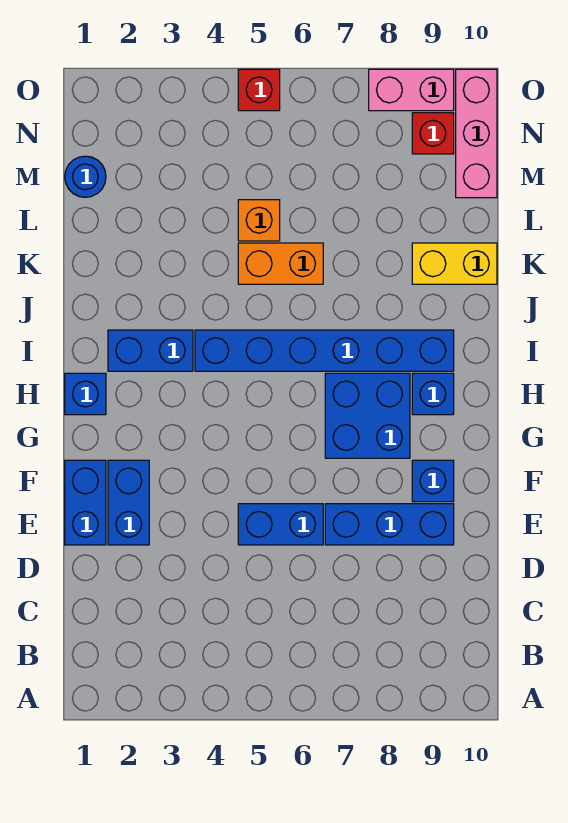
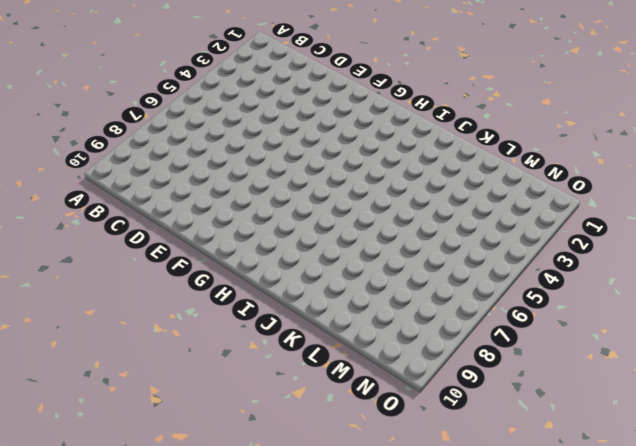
none -> blue 1x2 brick [65,460,106,545]
none -> blue 1x2 brick [108,460,149,545]
none -> blue 1x2 brick [238,504,323,545]

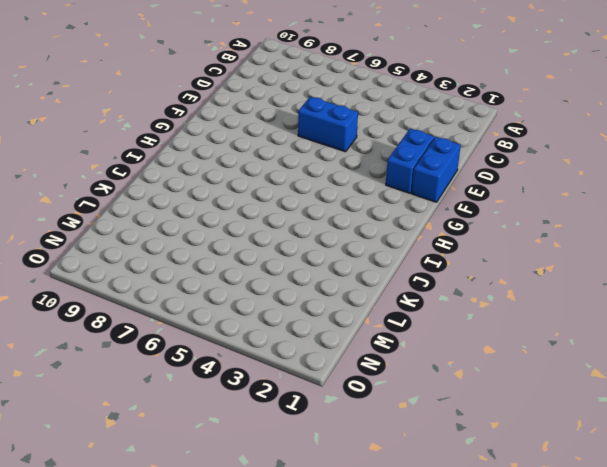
none -> blue 1x3 brick [325,504,454,545]
none -> blue 1x1 brick [412,460,454,502]
none -> blue 2x2 brick [325,373,410,458]

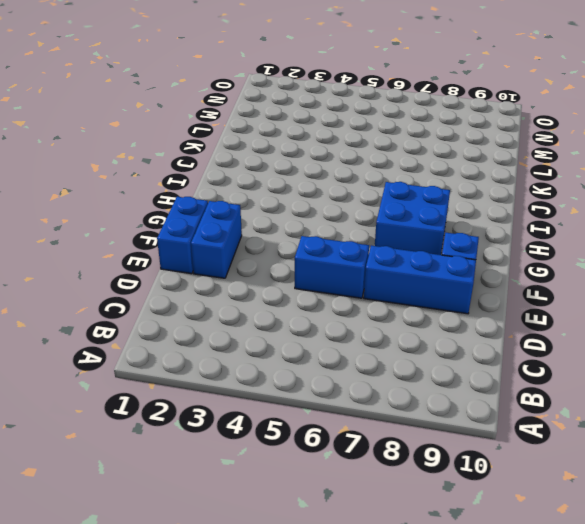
none -> blue 1x1 brick [65,373,106,415]
none -> blue 1x1 brick [412,373,454,415]
none -> blue 1x2 brick [108,330,193,371]

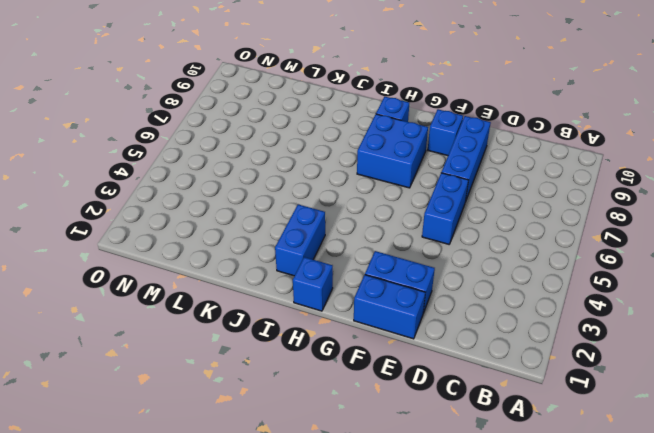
none -> blue 1x6 brick [195,330,454,371]
none -> orange 1x2 brick [238,243,323,284]
none -> yellow 1x2 brick [412,243,497,284]

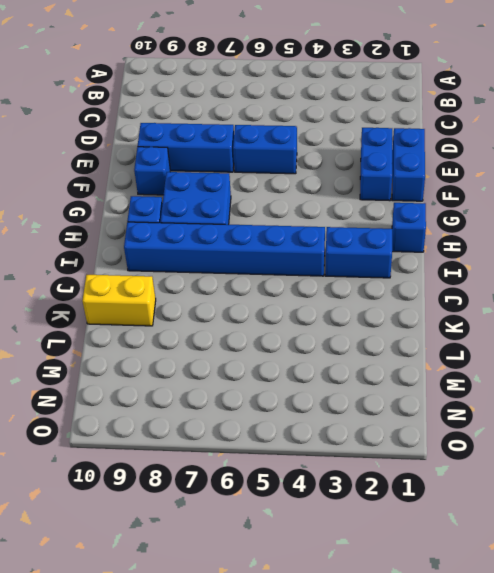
none -> orange 1x2 brick [238,243,323,284]
none -> orange 1x1 brick [238,200,280,241]
none -> blue 1x1 round brick [65,156,106,197]

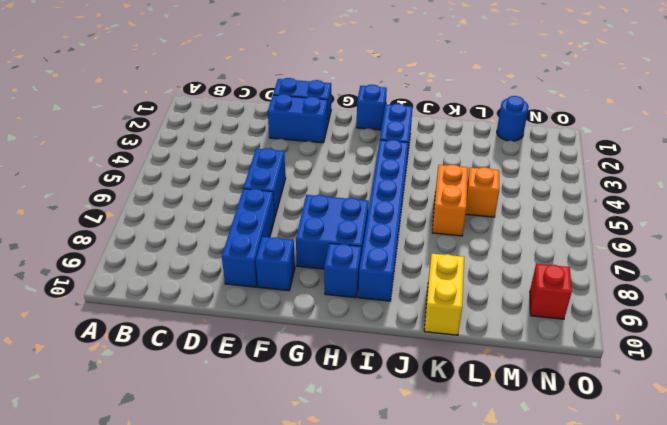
none -> pink 1x3 brick [456,69,497,198]
none -> red 1x1 brick [238,69,280,111]
none -> pink 1x2 brick [369,69,454,111]

